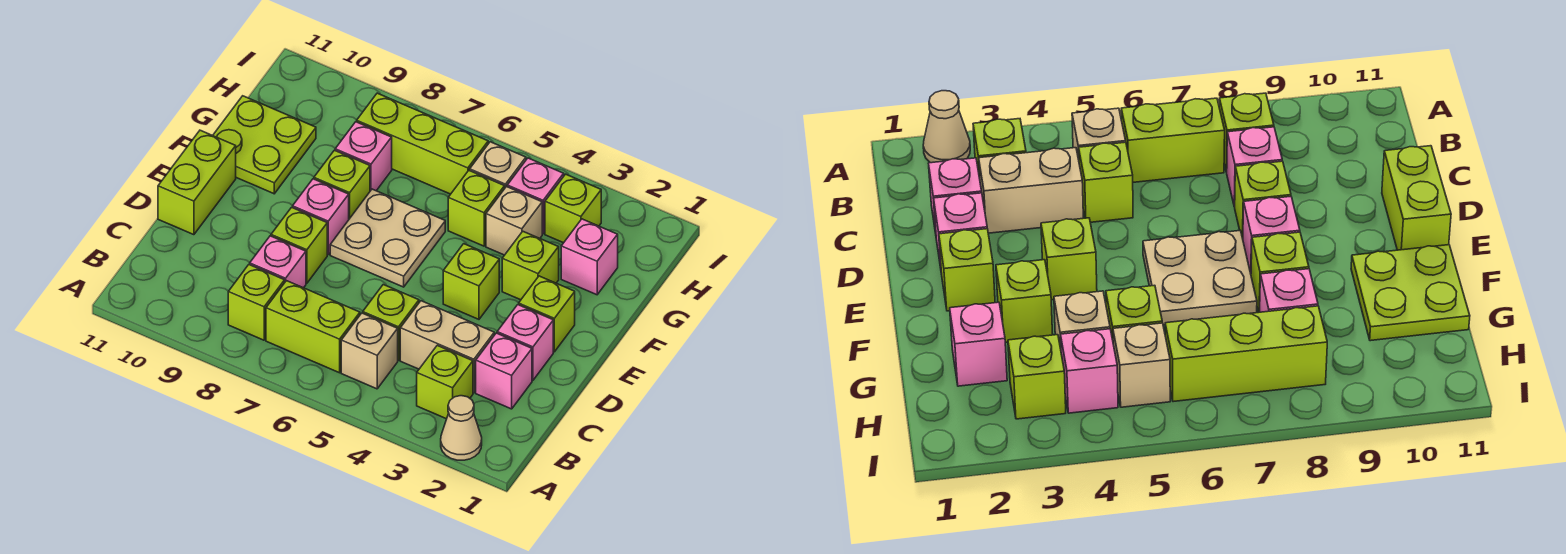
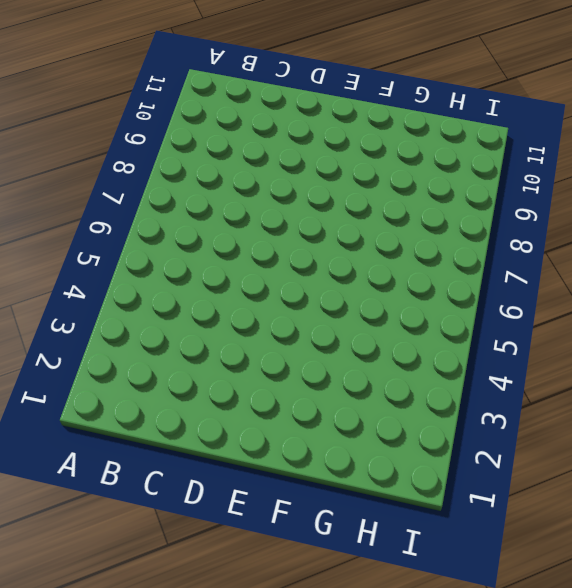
none -> tan 1x1 cone [441,396,482,460]
none -> lime 1x1 brick [417,345,473,419]
none -> tan 1x1 brick [341,313,398,389]

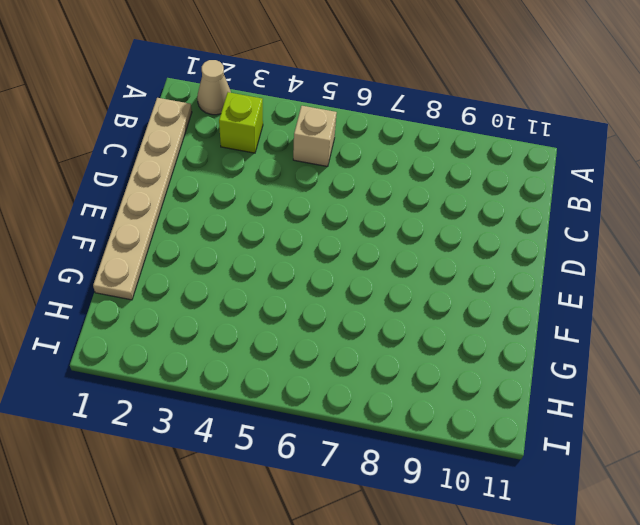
tan 1x6 plate [93,98,192,300] -> none
none -> lime 1x2 brick [266,281,360,373]
none -> lime 1x1 brick [228,265,285,340]
none -> pink 1x1 brick [476,333,532,409]

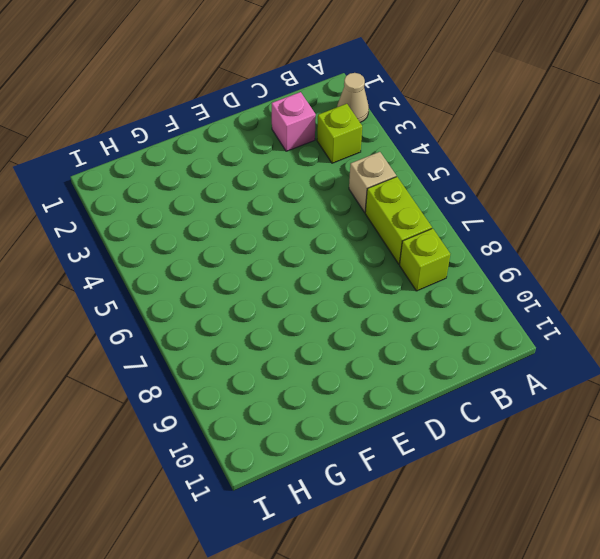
none -> tan 1x2 brick [400,301,494,393]
none -> lime 1x1 brick [363,285,419,360]
none -> pink 1x1 brick [250,236,306,288]

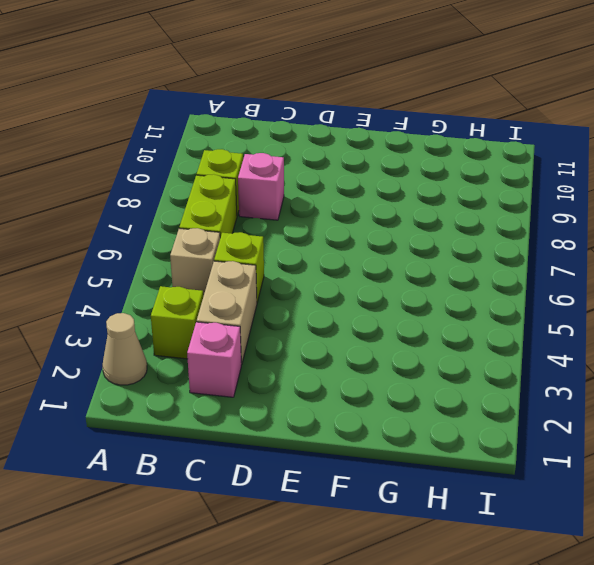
none -> pink 1x1 brick [497,305,553,380]
none -> lime 1x1 brick [271,207,327,283]
none -> lime 1x2 brick [158,130,236,235]

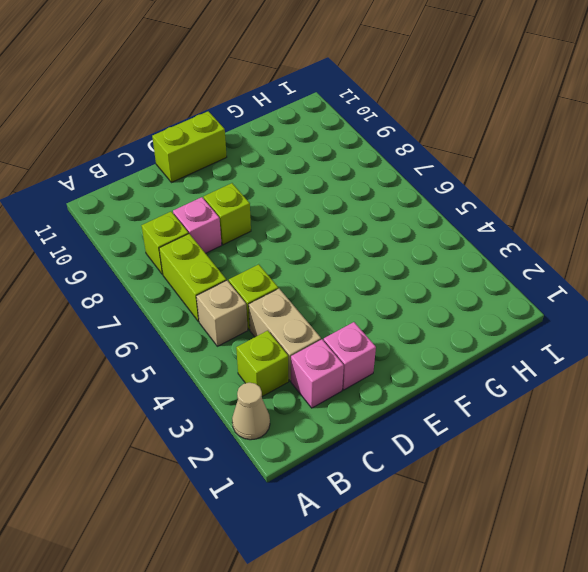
none -> lime 1x1 brick [519,276,575,352]
none -> lime 1x1 brick [443,244,499,319]
none -> tan 2x2 plate [330,189,445,287]

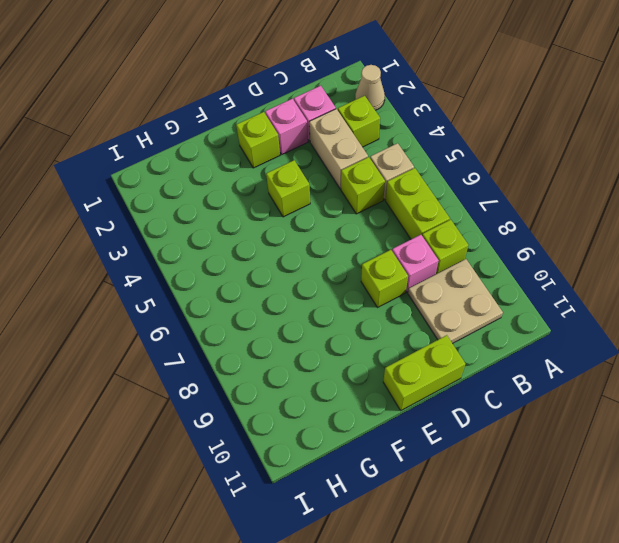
tan 2x2 plate [408,259,503,343] -> tan 2x2 plate moved to [330,189,445,287]
none -> pink 1x1 brick [293,179,349,255]
none -> lime 1x1 brick [502,231,559,300]
none -> lime 1x1 brick [314,150,370,219]

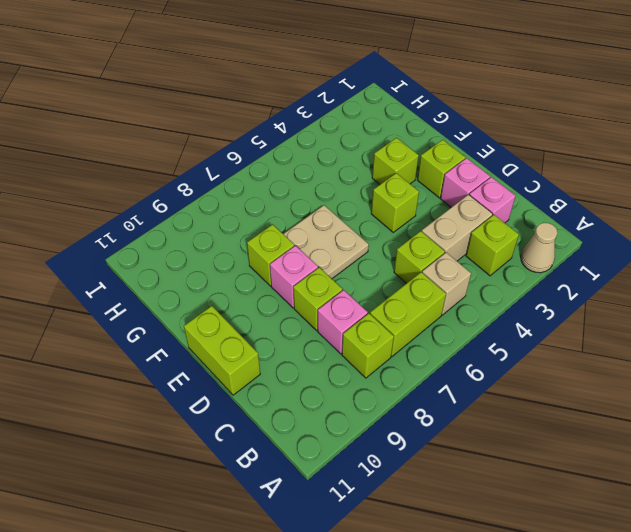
none -> lime 2x2 plate [213,96,316,194]
none -> pink 1x1 brick [561,219,618,295]
none -> tan 1x1 brick [486,187,542,255]

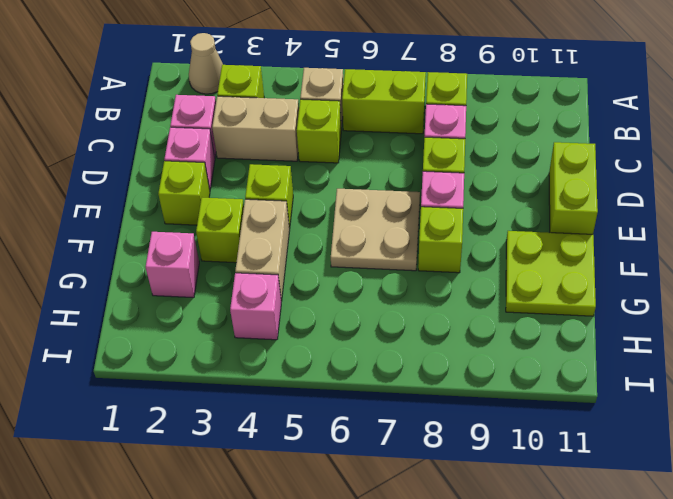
tan 1x2 brick [235,199,290,301] -> tan 1x1 brick [486,187,542,255]
none -> lime 1x1 brick [448,170,505,246]
none -> pink 1x1 brick [335,122,392,191]
none -> lime 1x1 brick [545,174,601,243]

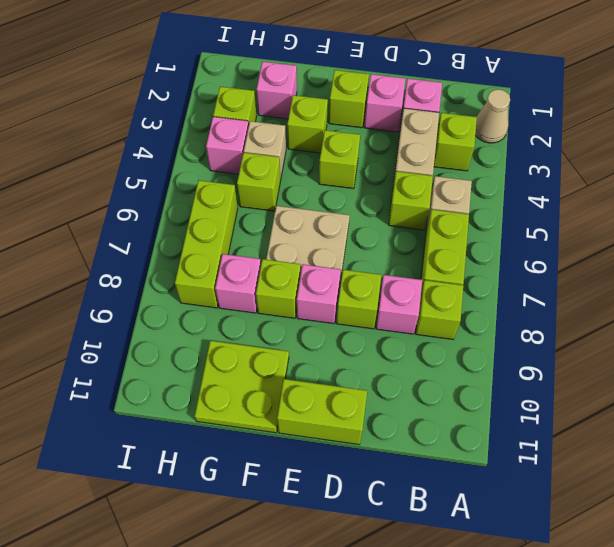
none -> tan 1x1 brick [470,142,526,188]

